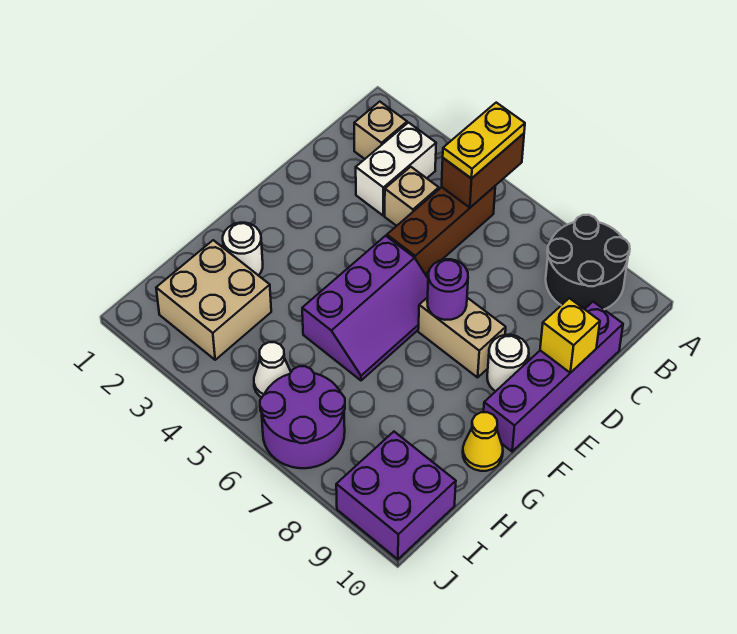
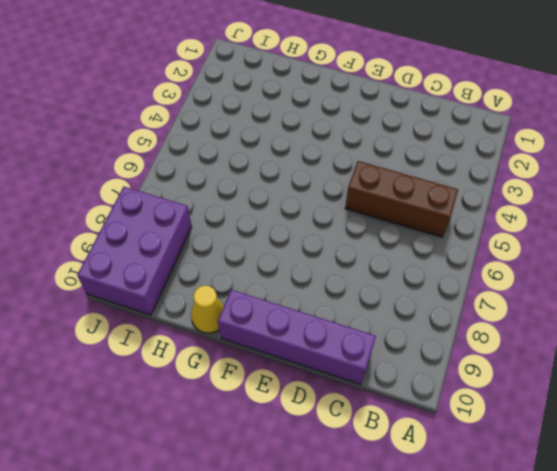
purple 2x3 brick [77,187,192,315] -> purple 2x2 brick [336,432,456,559]
none -> black 2x2 round brick [546,215,630,309]
none -> tan 1x1 brick [354,102,407,159]
none -> white 1x2 brick [356,123,436,215]

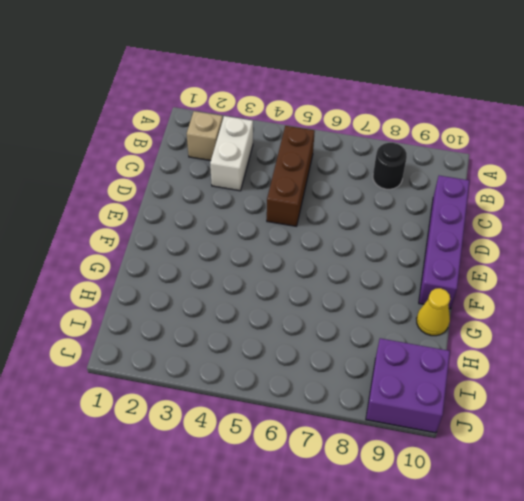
black 1x1 round brick [373,143,407,189] -> black 2x2 round brick [546,215,630,309]
none -> tan 1x1 brick [385,167,439,226]
none -> purple 2x3 slope [302,236,428,380]
none -> tan 1x2 brick [418,297,506,377]

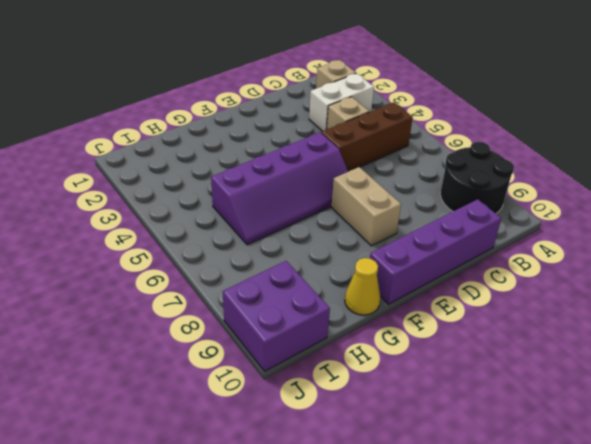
purple 2x4 slope [211,132,348,245] -> purple 2x3 slope [302,236,428,380]
none -> white 1x1 round brick [487,335,529,391]
none -> white 1x1 round brick [223,223,263,275]
none -> tan 2x2 brick [156,240,271,360]

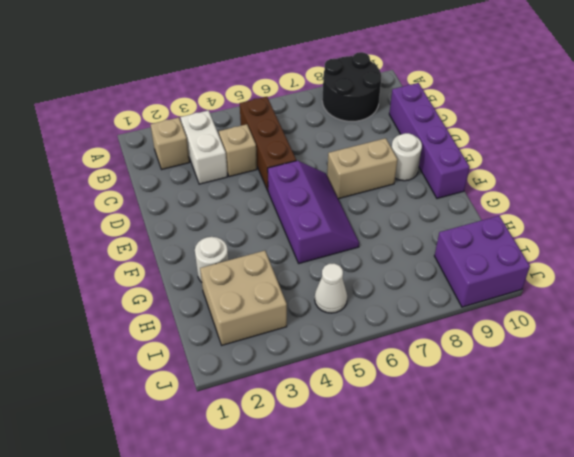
none -> yellow 1x1 cone [463,412,503,471]
none -> purple 2x2 round brick [260,366,345,468]
none -> brown 1x2 brick [442,133,524,208]

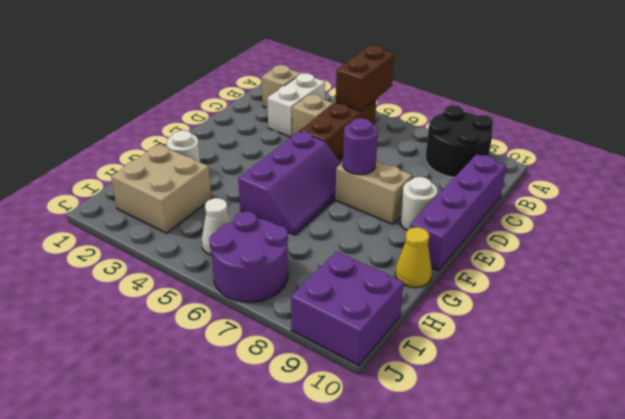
none -> yellow 1x1 brick [540,298,600,373]
none -> yellow 1x2 plate [443,103,525,179]

